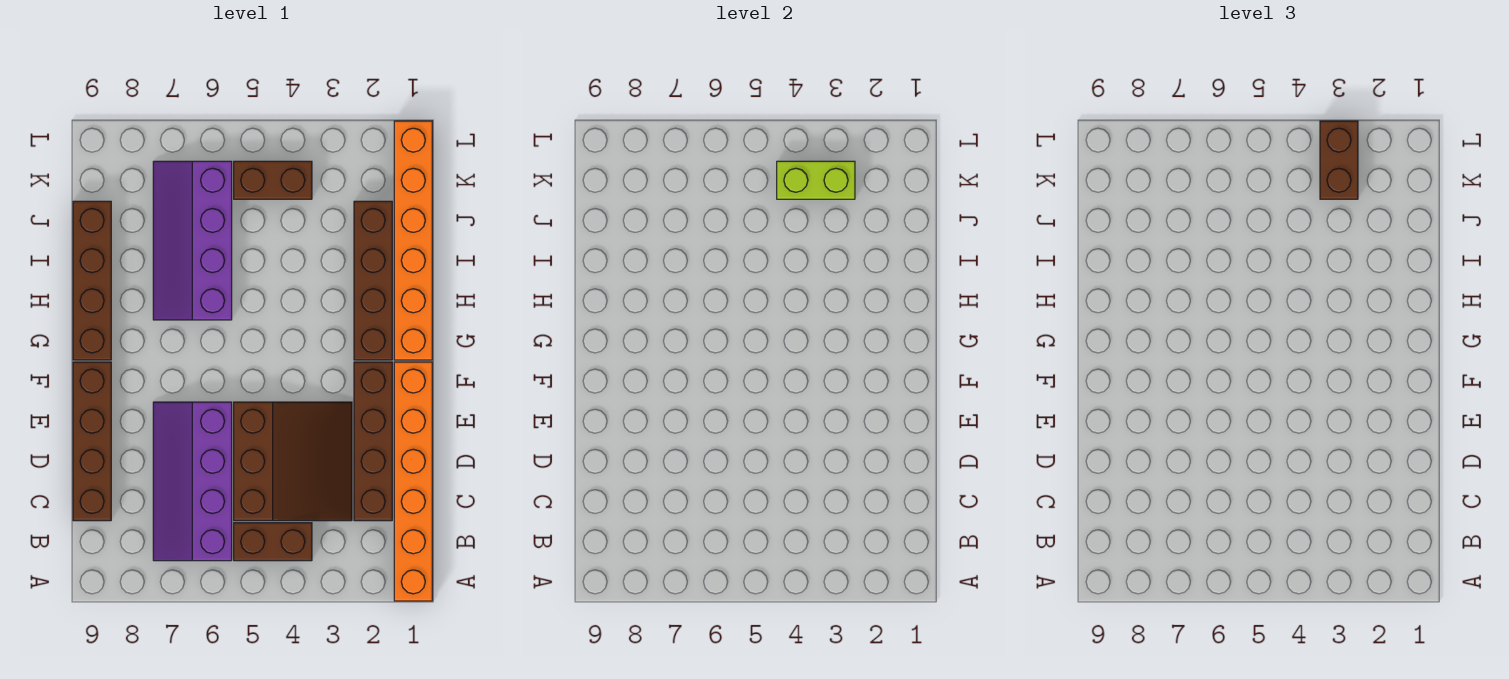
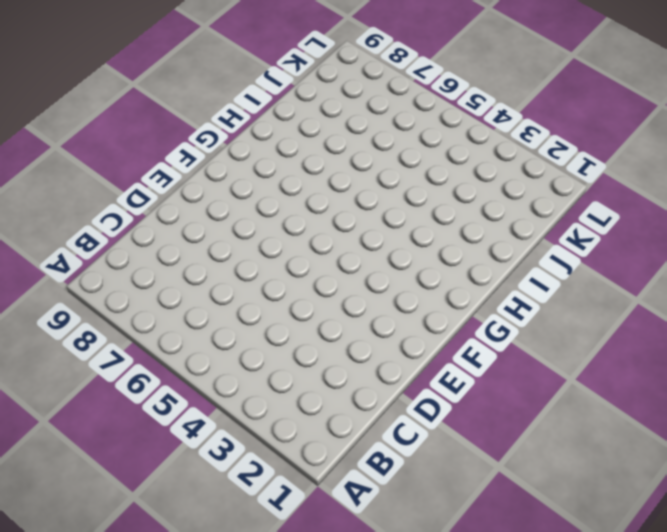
none -> orange 1x6 brick [394,362,432,601]
none -> brown 1x2 brick [234,523,312,561]
none -> purple 2x4 slope [153,402,232,561]

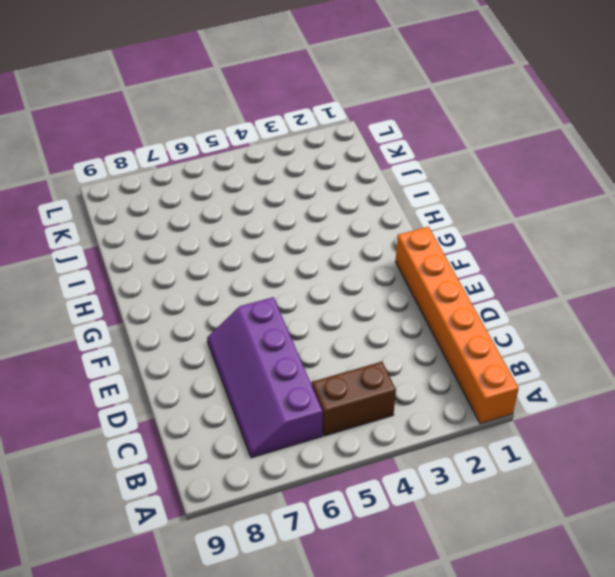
none -> brown 1x4 brick [354,362,392,521]
none -> brown 3x3 slope [234,402,352,521]
none -> brown 1x4 brick [73,362,111,521]

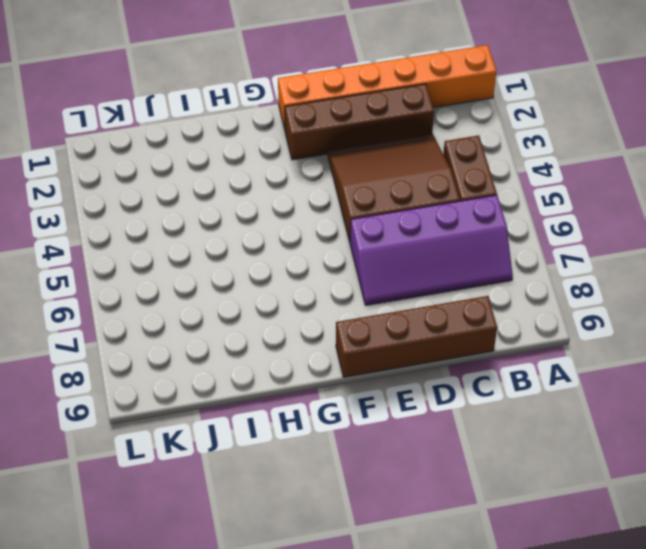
none -> orange 1x6 brick [394,121,432,360]
none -> brown 1x4 brick [354,201,392,360]
none -> brown 1x4 brick [73,201,111,360]

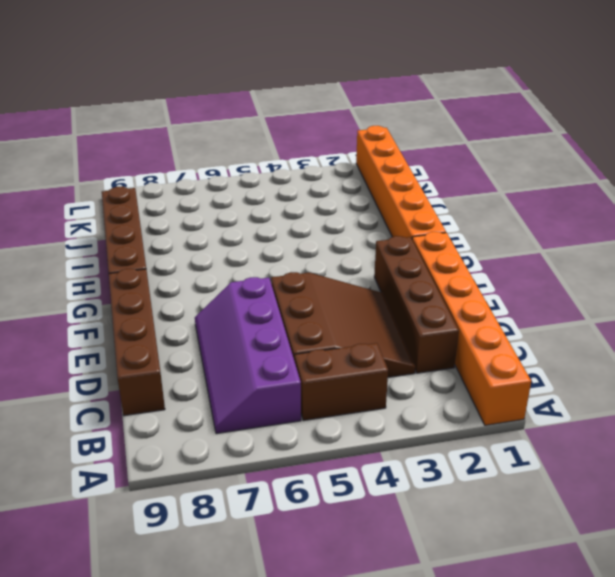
none -> brown 1x4 brick [354,201,392,360]
none -> purple 2x4 slope [153,161,232,320]
none -> brown 1x2 brick [234,161,312,199]

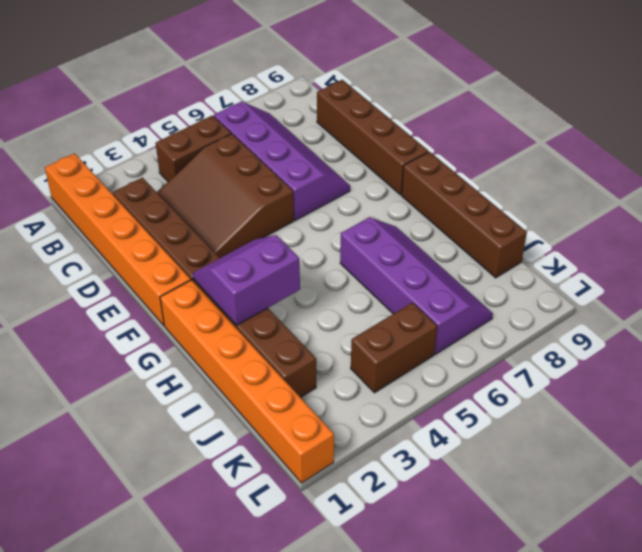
purple 2x2 slope [193,235,300,325] -> none
none -> lime 1x2 brick [777,161,855,199]
none -> brown 1x2 brick [1320,121,1358,199]

